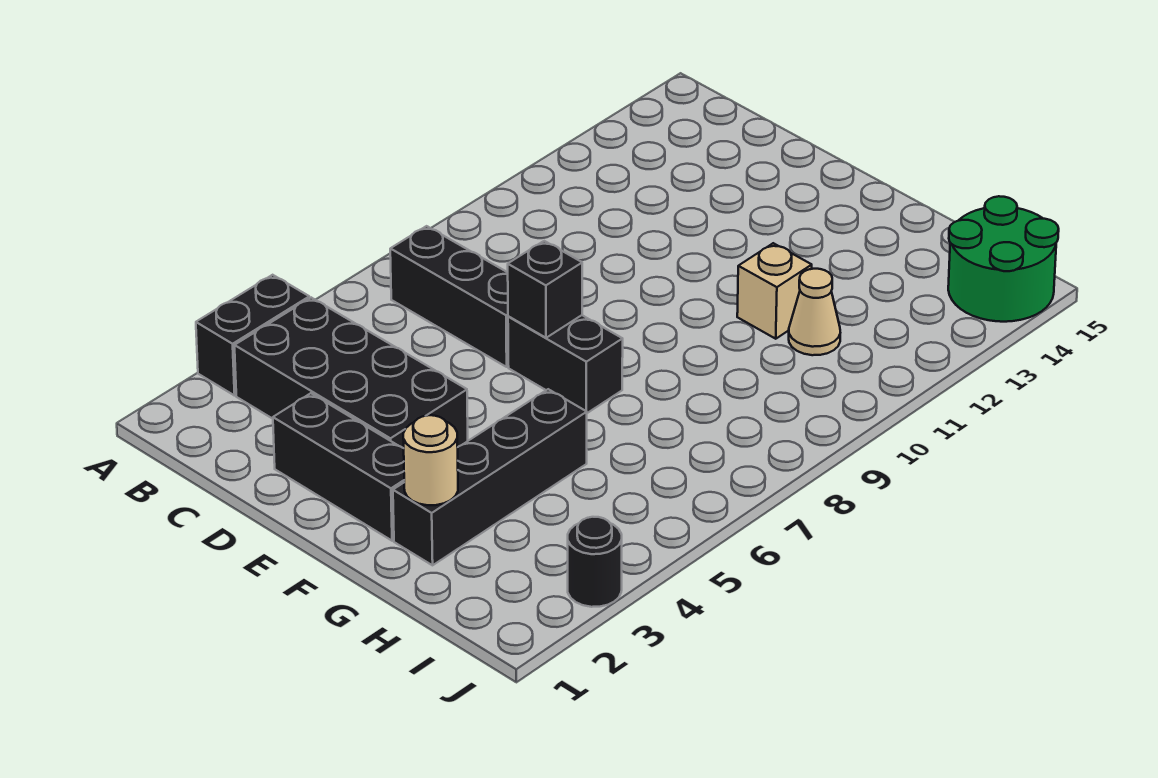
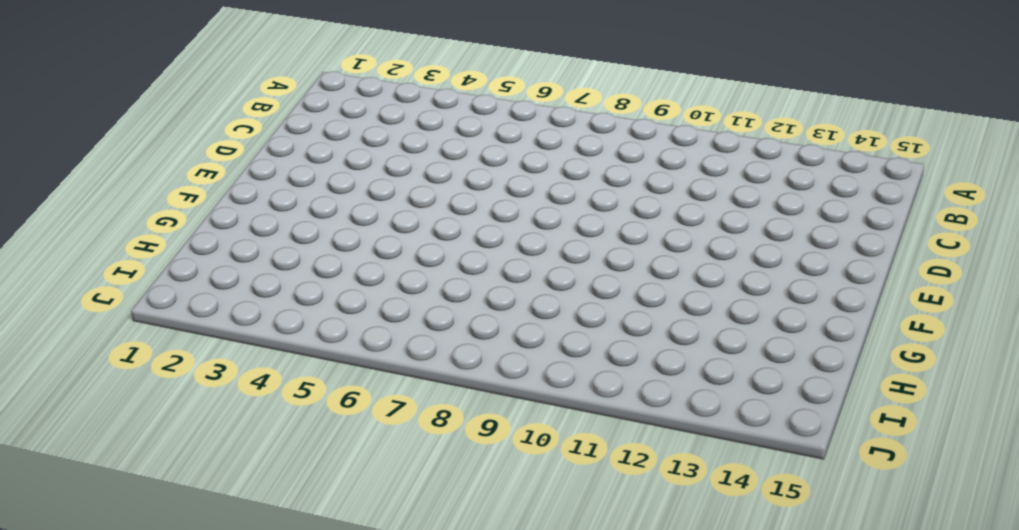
none -> black 1x2 brick [196,275,309,396]
none -> black 2x4 brick [234,298,468,448]
none -> black 1x3 brick [390,226,508,367]

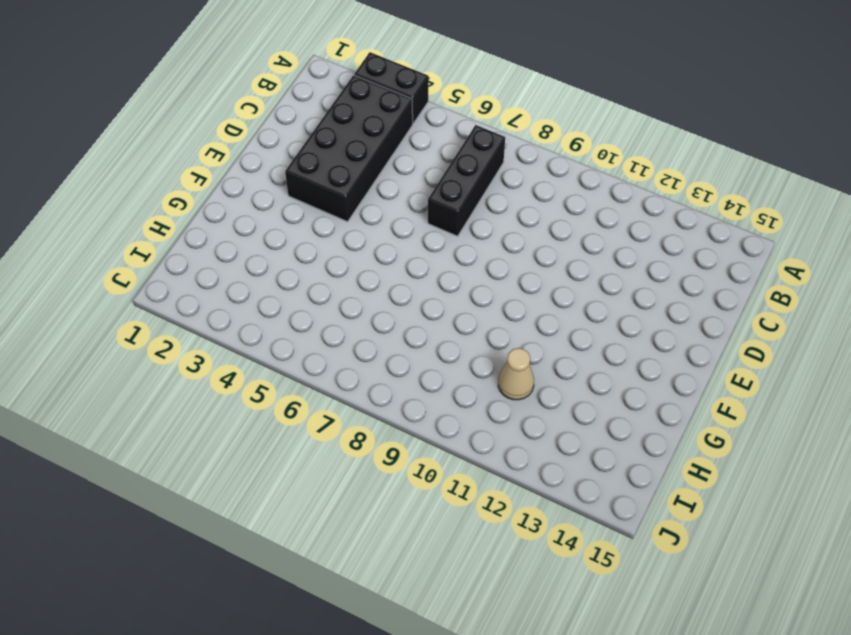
none -> black 1x3 brick [273,393,404,541]
none -> black 1x2 brick [508,315,623,413]
none -> black 1x4 brick [393,389,587,565]

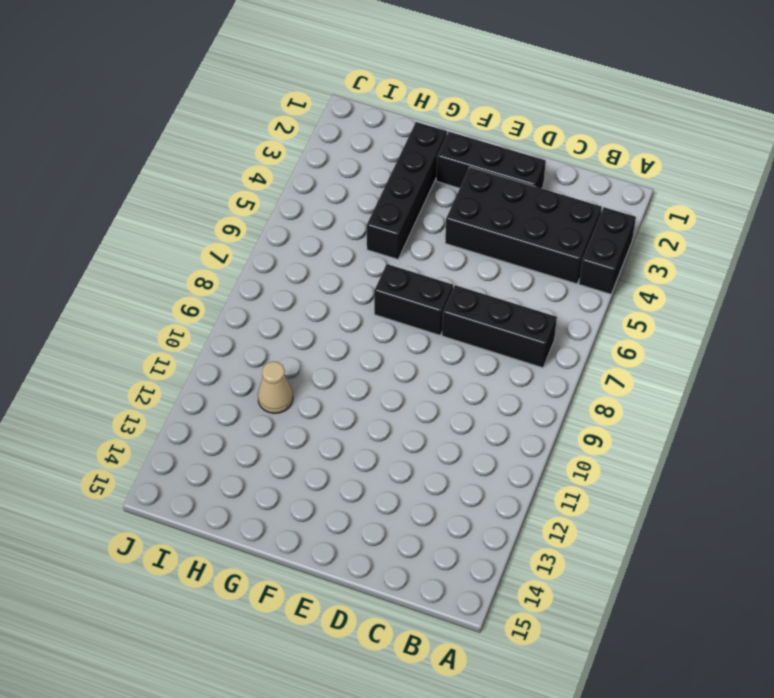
none -> tan 1x1 brick [737,243,812,339]
none -> green 2x2 round brick [948,196,1059,322]
none -> black 1x1 round brick [568,517,622,607]

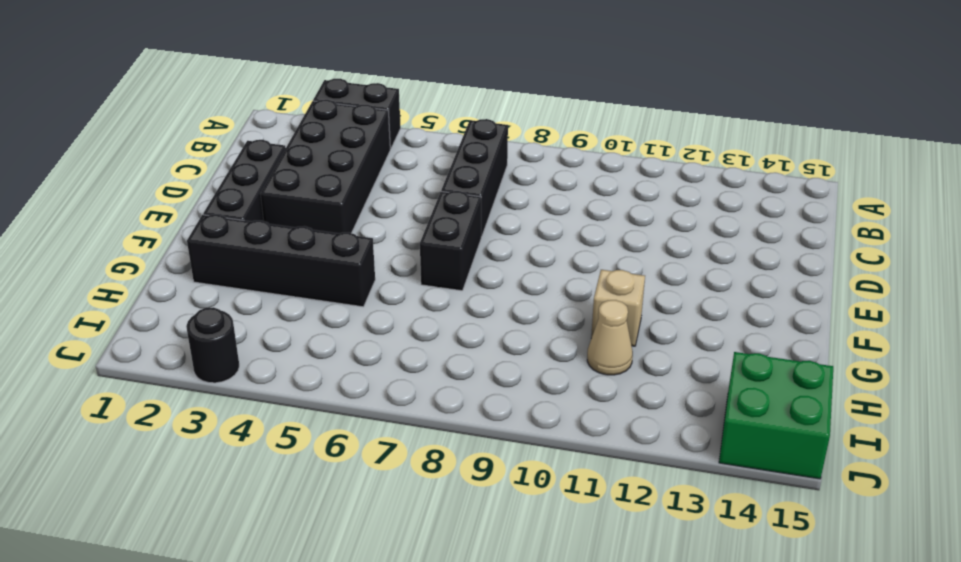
green 2x2 brick [719,352,833,479] -> green 2x2 round brick [948,196,1059,322]
none -> black 1x1 brick [508,241,582,338]
none -> tan 1x1 round brick [403,415,458,505]

